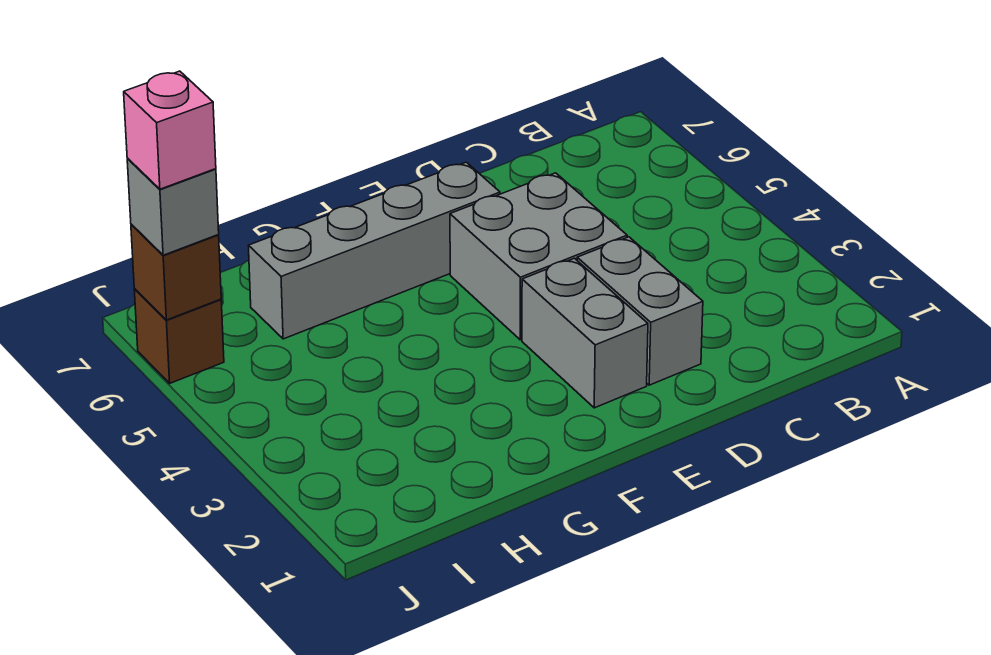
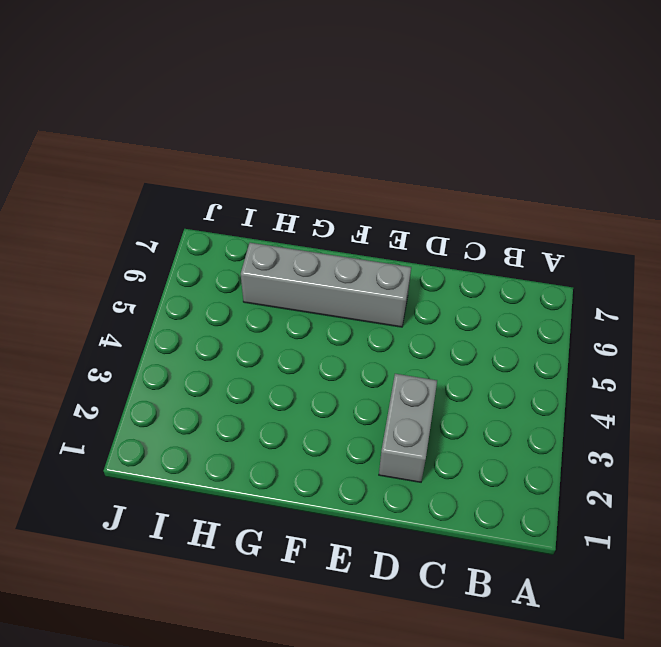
none -> grey 2x2 brick [450,173,627,340]
none -> grey 1x2 brick [522,258,648,408]

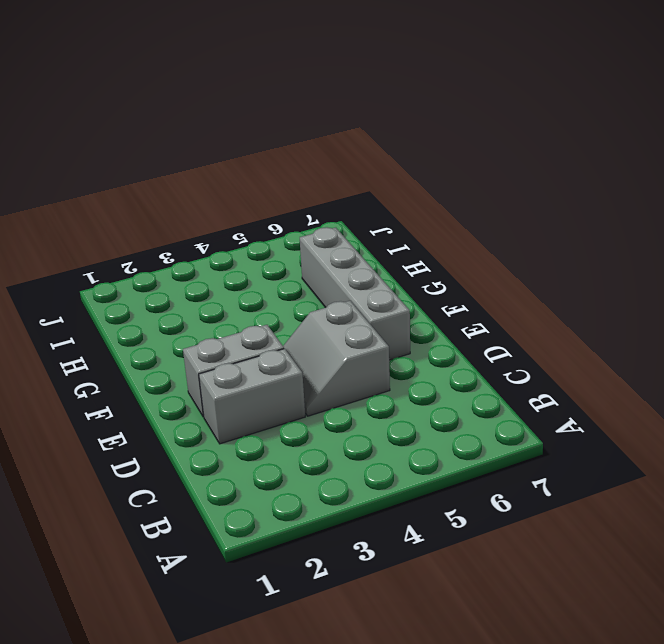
grey 2x2 slope [283,301,390,416] -> grey 2x2 brick [450,173,627,340]
none -> brown 1x1 brick [134,289,224,383]
none -> brown 1x1 brick [131,224,221,320]

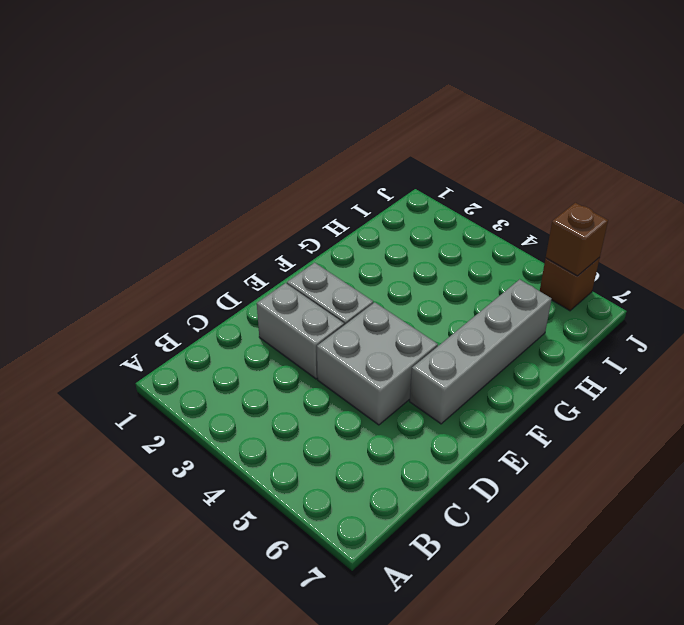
none -> grey 1x1 brick [127,159,219,255]
none -> pink 1x1 brick [124,71,216,189]

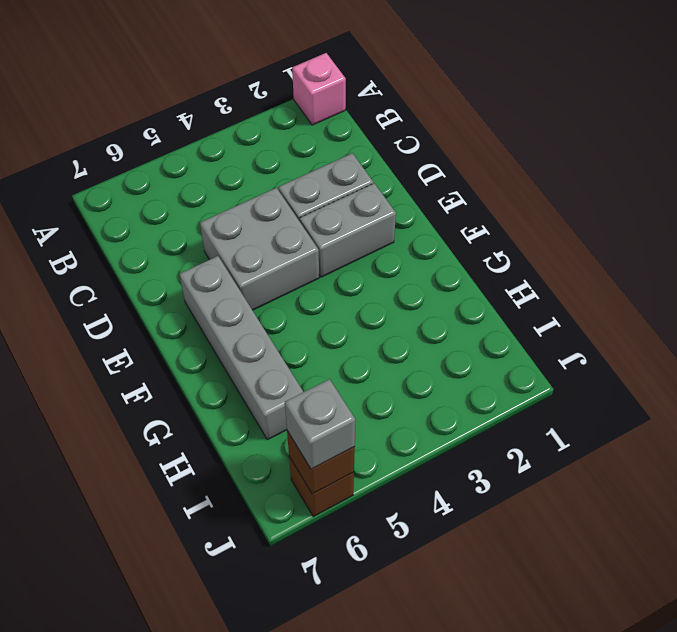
pink 1x1 brick [292,53,346,125] -> pink 1x1 brick moved to [124,71,216,189]

